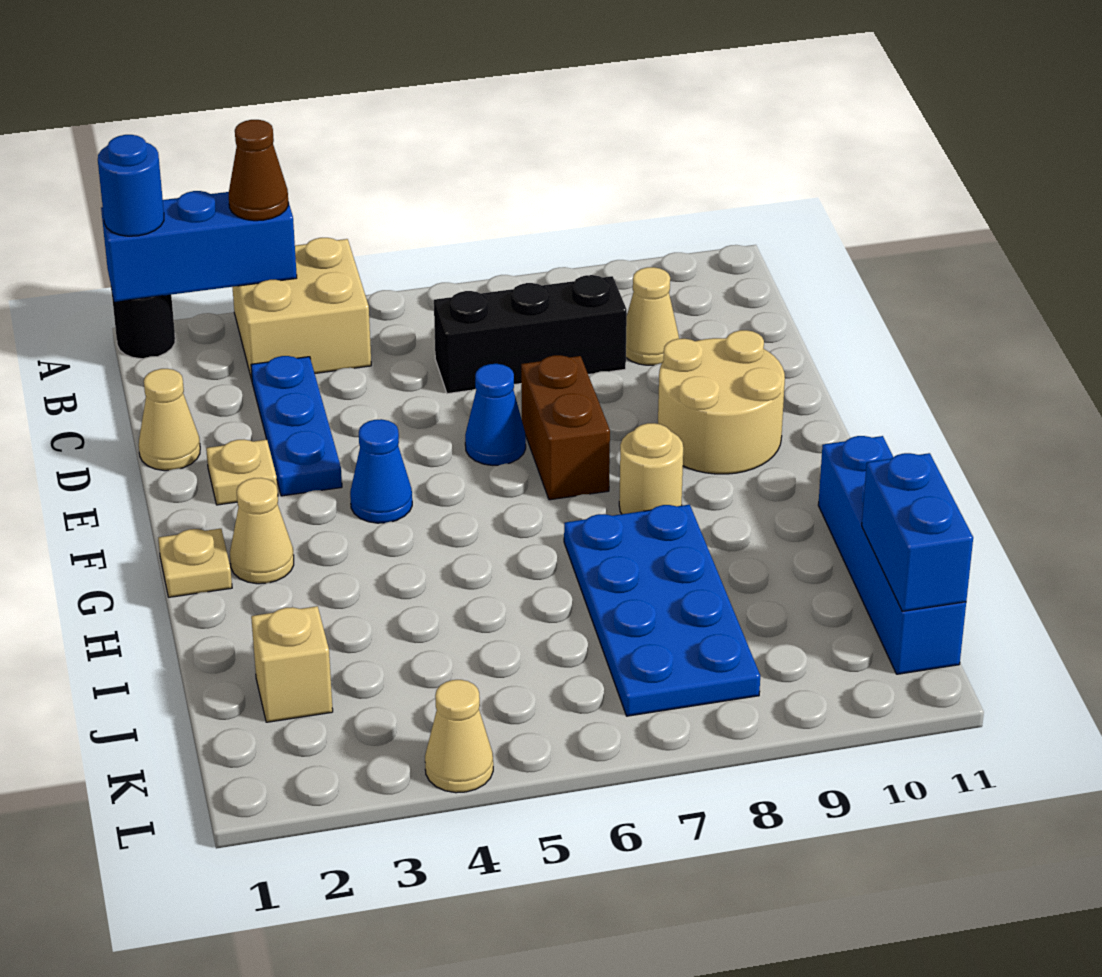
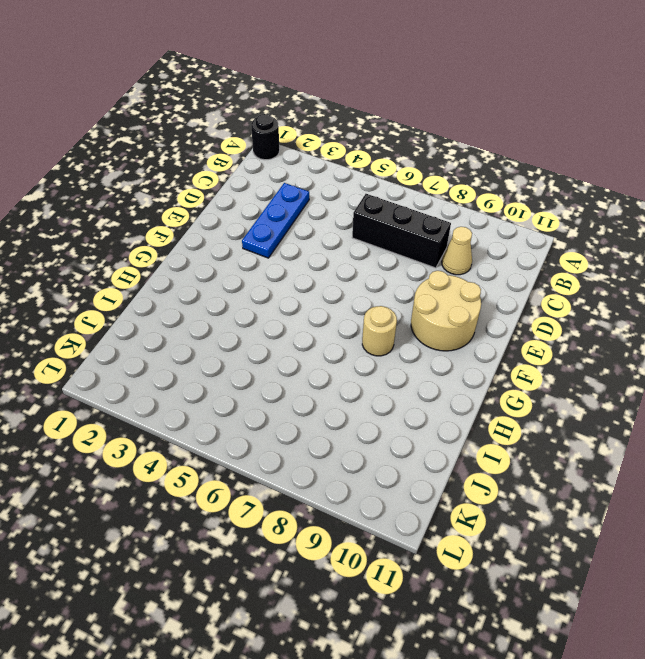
none -> tan 2x2 brick [232,238,371,380]
none -> tan 1x1 cone [139,369,200,471]
none -> tan 1x1 plate [206,440,278,505]

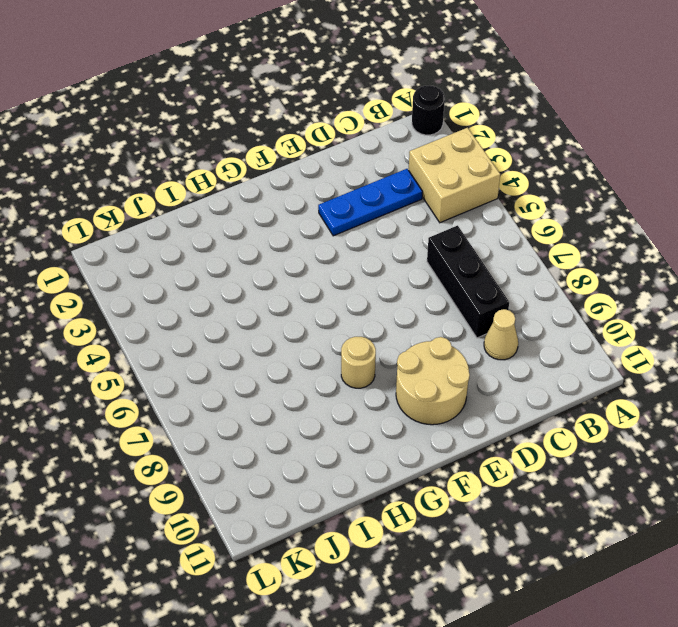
none -> tan 1x1 cone [139,369,200,471]
none -> tan 1x1 plate [206,440,278,505]
none -> blue 1x1 cone [465,364,526,465]

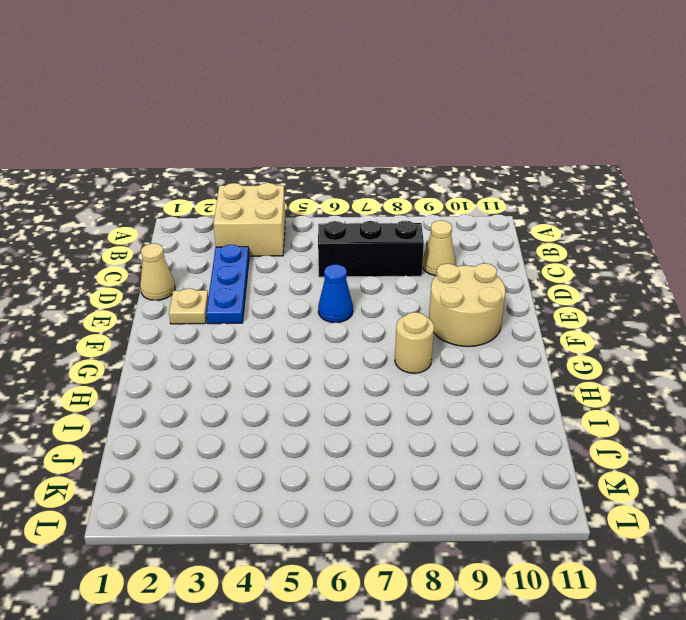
none -> black 1x1 round brick [111,288,175,359]
none -> brown 1x2 brick [521,355,610,500]
none -> blue 1x1 cone [350,419,412,523]

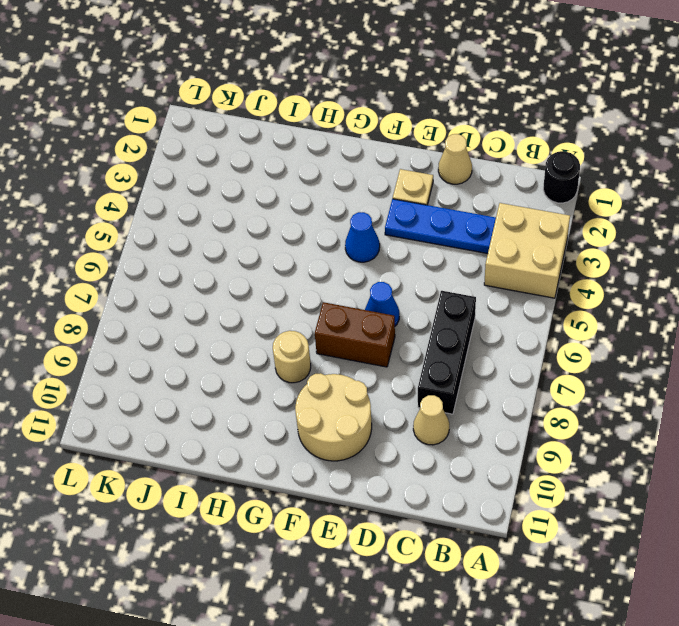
none -> tan 1x1 plate [158,529,232,597]
none -> tan 1x1 cone [230,478,294,584]
none -> blue 2x4 plate [564,505,760,716]

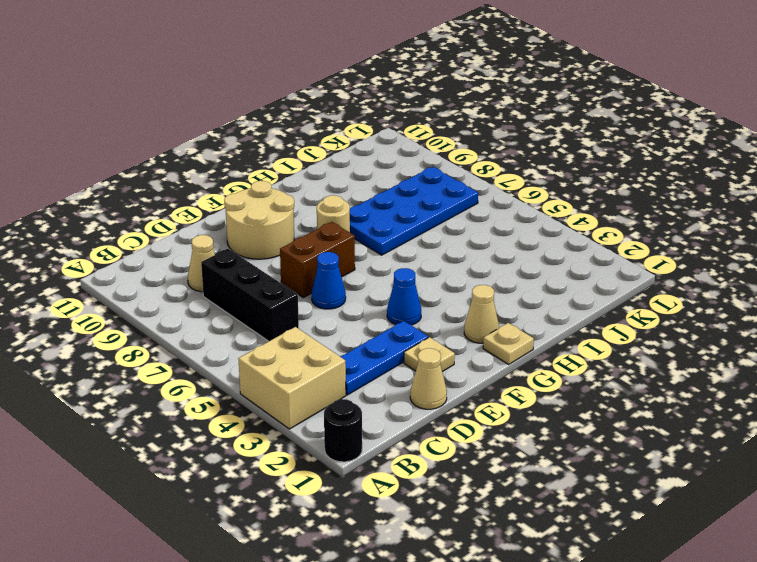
none -> blue 1x4 brick [818,436,966,674]
none -> tan 1x1 brick [251,606,333,722]
none -> tan 1x1 cone [425,680,493,793]

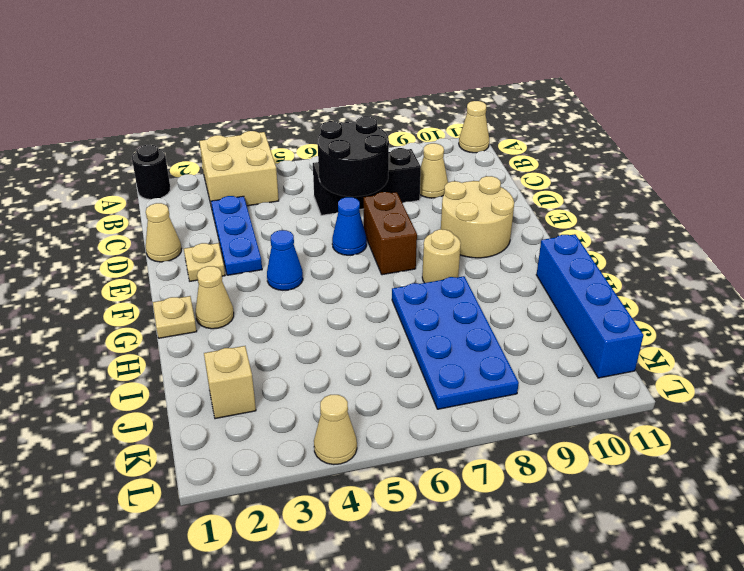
tan 1x1 cone [459,101,489,153] -> none
black 2x2 round brick [318,116,389,197] -> none
none -> blue 1x3 brick [101,191,297,302]
none -> blue 1x2 brick [862,453,973,611]
none -> blue 1x1 round brick [98,135,164,236]

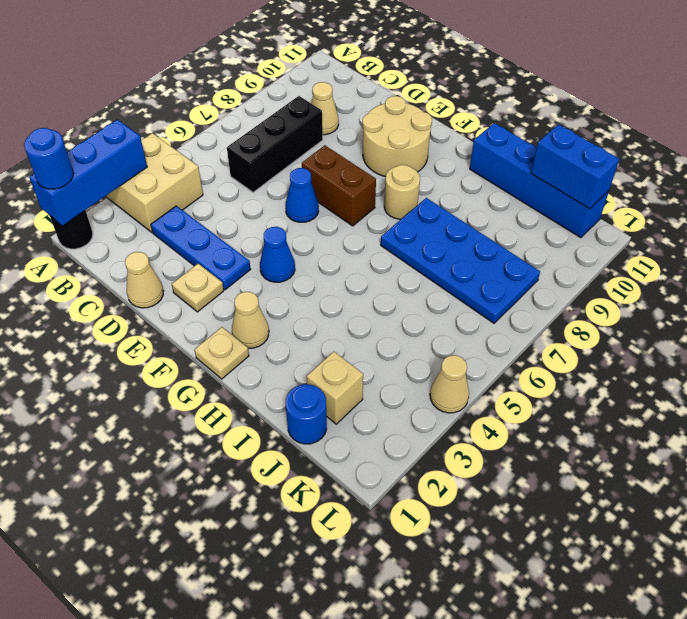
blue 1x1 round brick [286,384,327,444] -> none
none -> brown 1x1 cone [229,120,288,221]

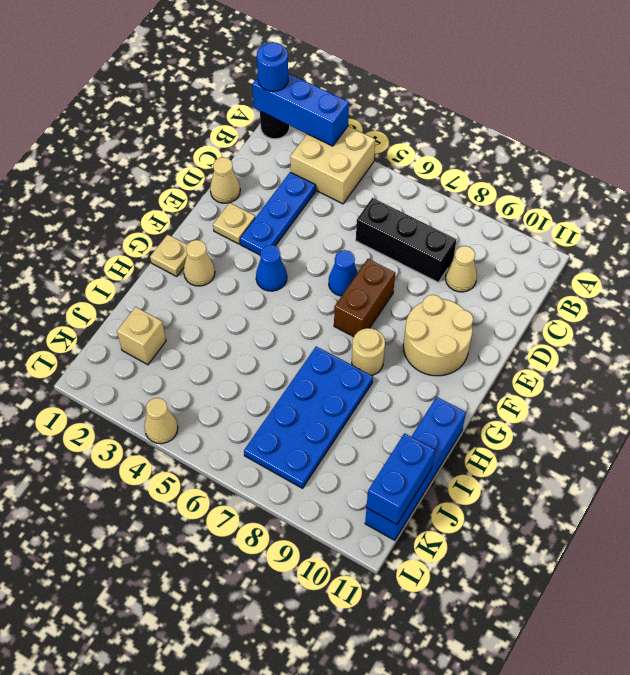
none -> brown 1x1 cone [229,120,288,221]

